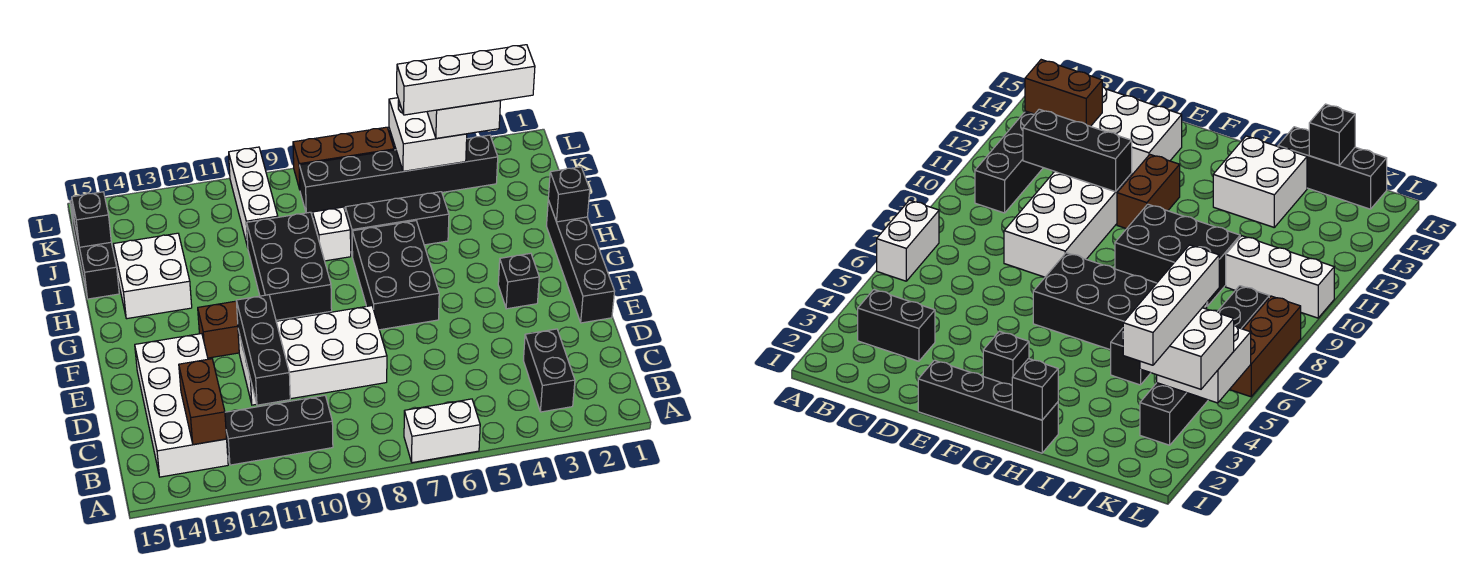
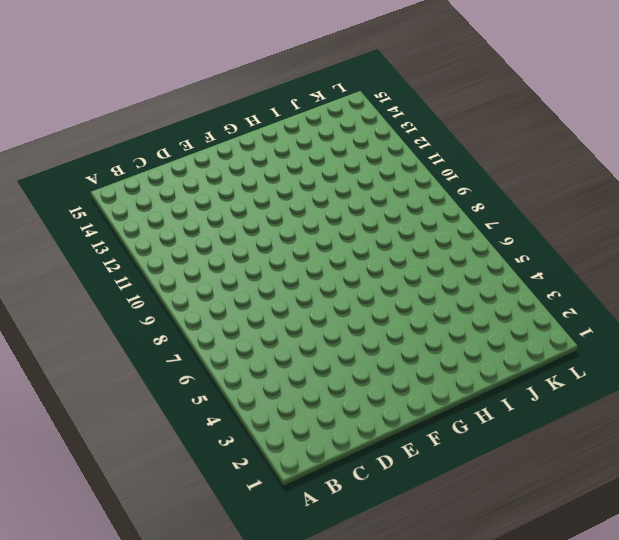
none -> white 1x2 brick [404,399,480,463]
none -> black 1x2 brick [523,329,575,412]
none -> black 1x3 brick [225,396,333,465]

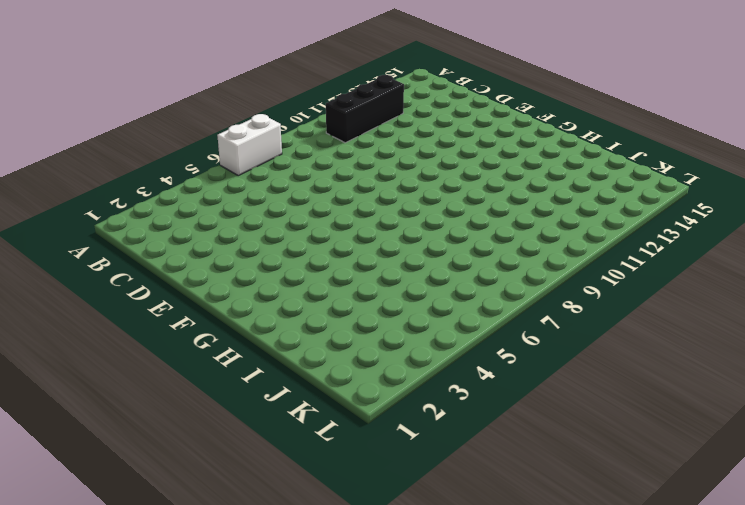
none -> black 1x2 brick [523,329,575,412]
none -> white 2x4 brick [135,334,228,477]
none -> white 2x4 brick [238,306,387,405]

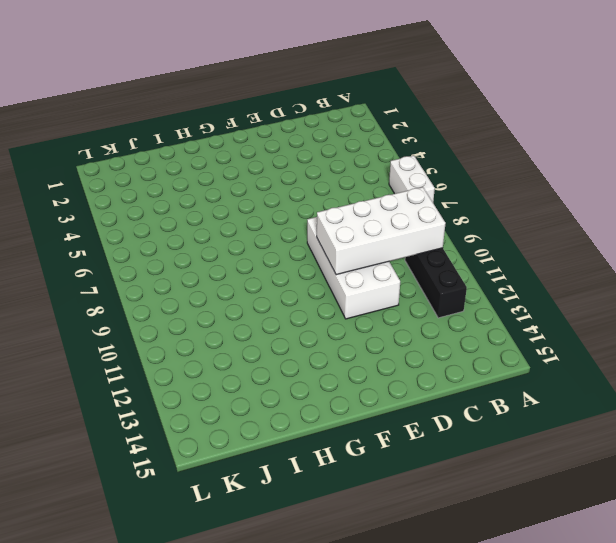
white 2x4 brick [317,187,446,275] -> white 2x4 brick moved to [135,334,228,477]
none -> black 1x2 brick [523,329,575,412]
none -> black 1x4 brick [546,200,615,323]
none -> black 1x1 brick [498,253,539,309]

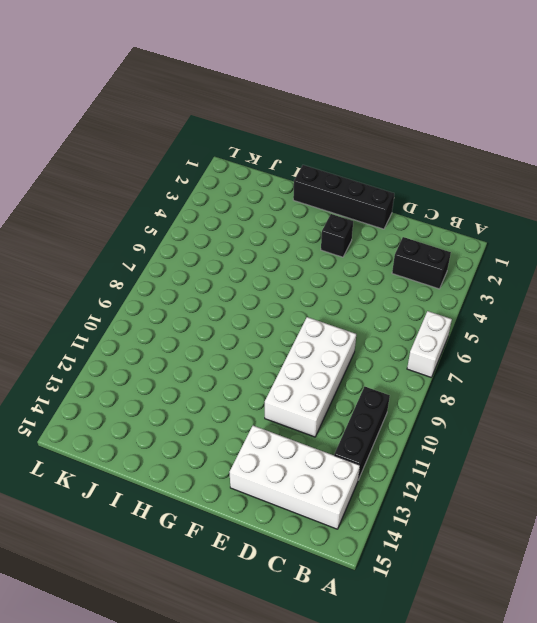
none -> black 2x3 brick [352,221,439,330]
none -> brown 1x2 brick [198,301,239,358]
none -> black 2x3 brick [247,212,332,320]

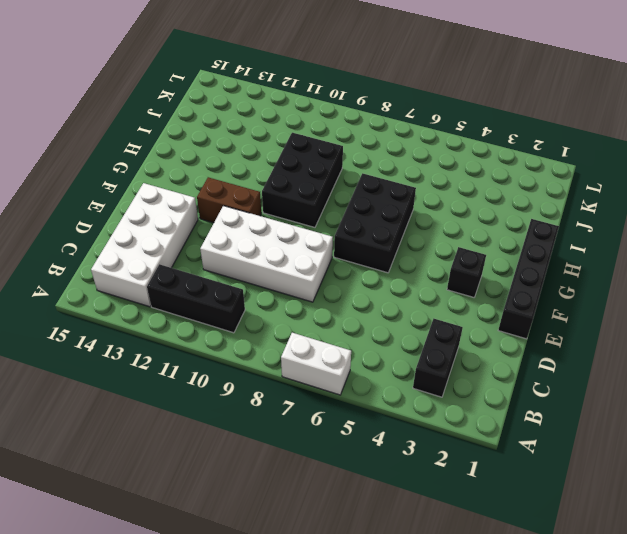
none -> white 2x2 brick [113,233,192,319]
none -> black 1x3 brick [345,192,449,256]
none -> white 1x1 brick [313,207,351,261]

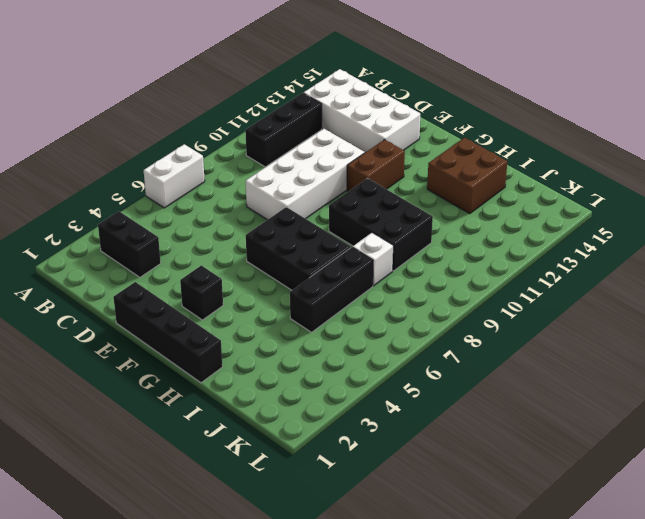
brown 2x2 brick [427,138,507,214] -> white 2x2 brick [113,233,192,319]
none -> black 1x3 brick [70,200,119,299]
none -> white 1x3 brick [229,147,278,247]
none -> black 1x6 brick [299,135,498,213]

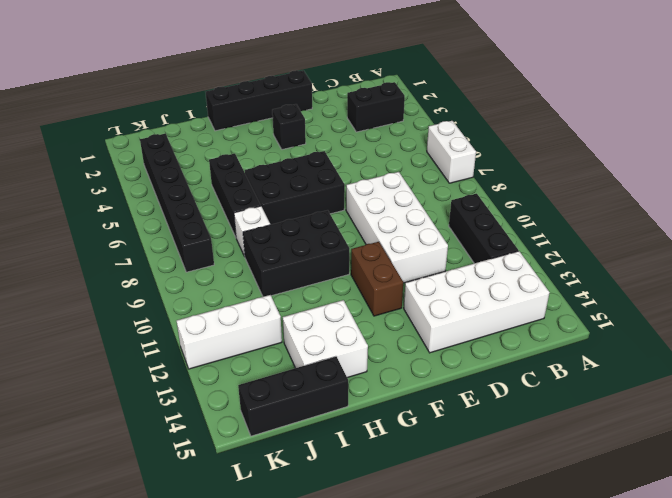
white 1x3 brick [177,295,282,369] -> white 1x3 brick moved to [229,147,278,247]
none -> brown 1x3 brick [293,127,394,189]
none -> brown 1x2 brick [179,359,227,445]
none -> black 1x3 brick [236,295,290,405]

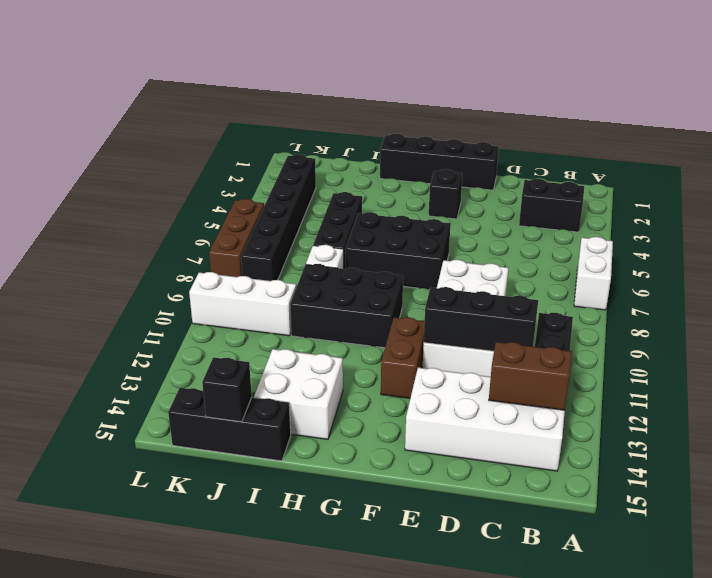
none -> black 1x1 brick [548,167,590,222]
none -> white 2x2 brick [389,98,467,171]
none -> white 2x2 brick [427,100,500,139]

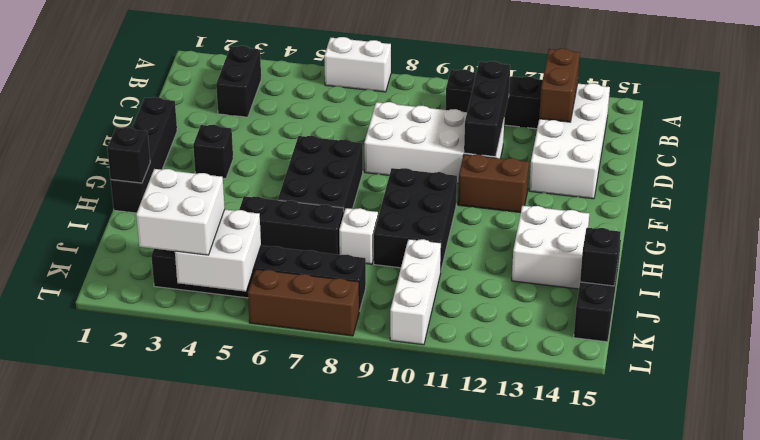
none -> white 1x4 brick [397,45,535,115]

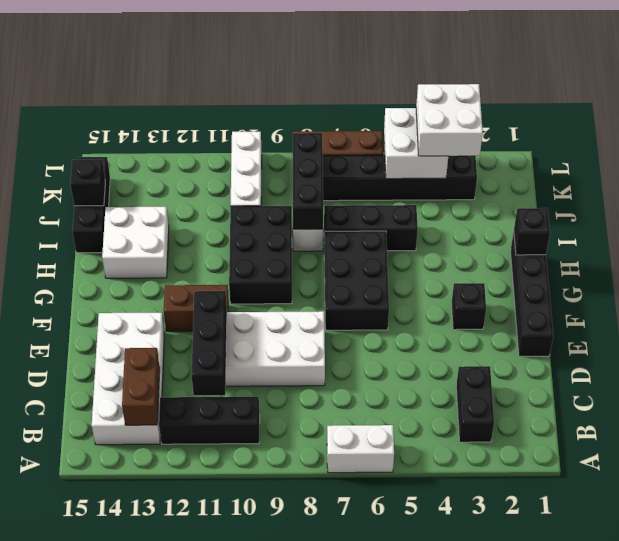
black 1x3 brick [293,133,323,230] -> none
none -> white 1x4 brick [397,45,535,115]

